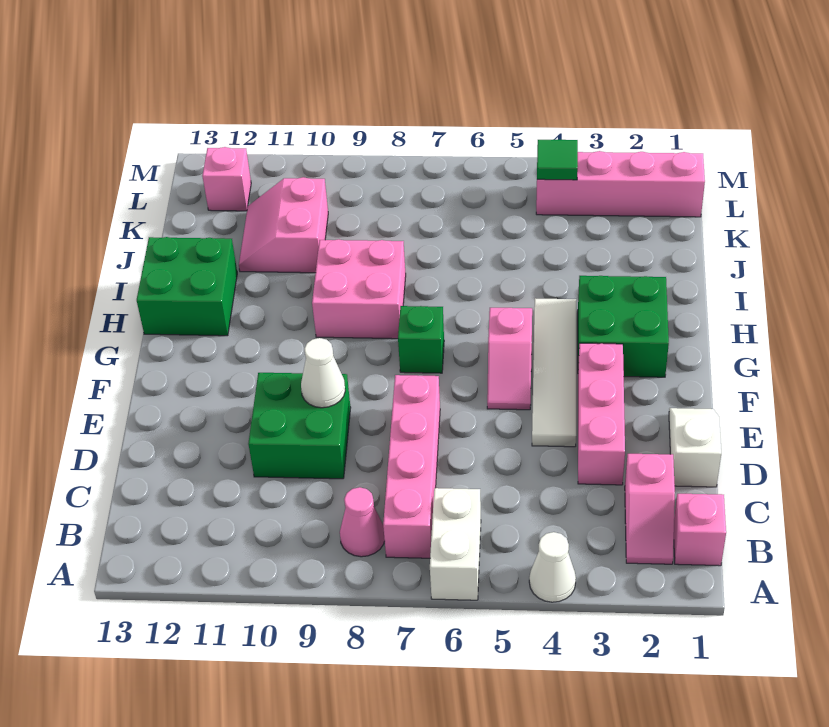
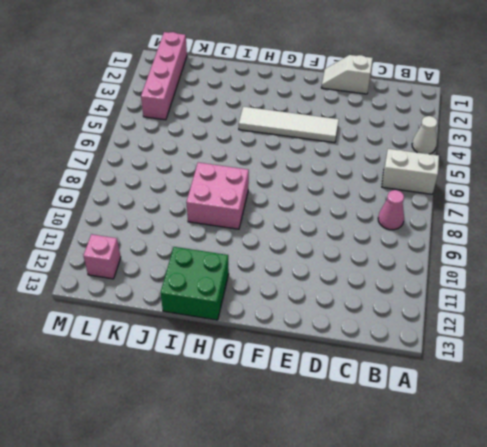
none -> pink 1x1 brick [674,494,726,566]
none -> pink 1x2 slope [625,454,675,564]
none -> pink 1x4 brick [383,375,440,558]

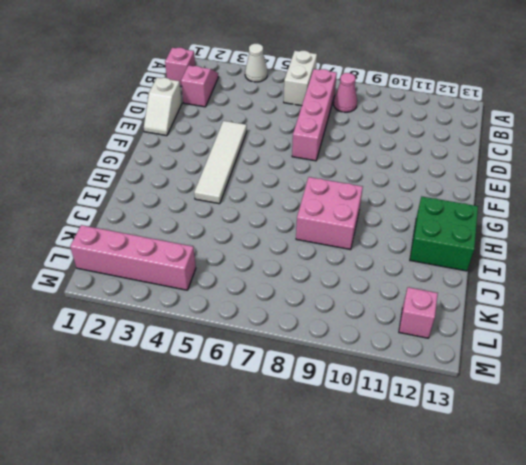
none -> pink 1x3 brick [578,343,625,485]
none -> green 2x2 brick [248,373,351,479]
none -> pink 1x2 slope [487,308,532,410]

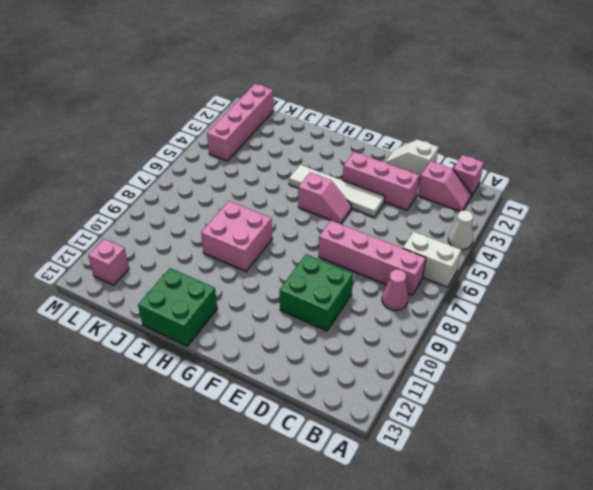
none -> green 2x2 brick [578,276,669,377]
none -> green 1x1 brick [398,306,444,373]
none -> pink 2x2 slope [239,177,328,273]

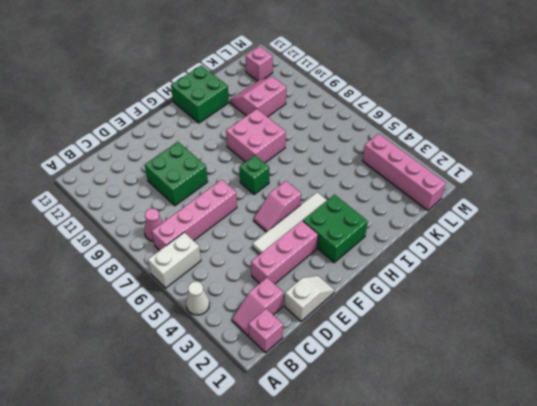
none -> white 1x1 cone [301,338,345,408]
none -> green 1x1 tile [537,140,578,180]

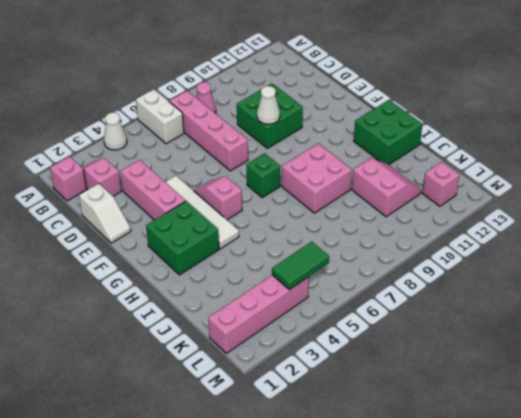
green 1x2 tile [272,242,329,290] -> green 1x1 tile [537,140,578,180]

